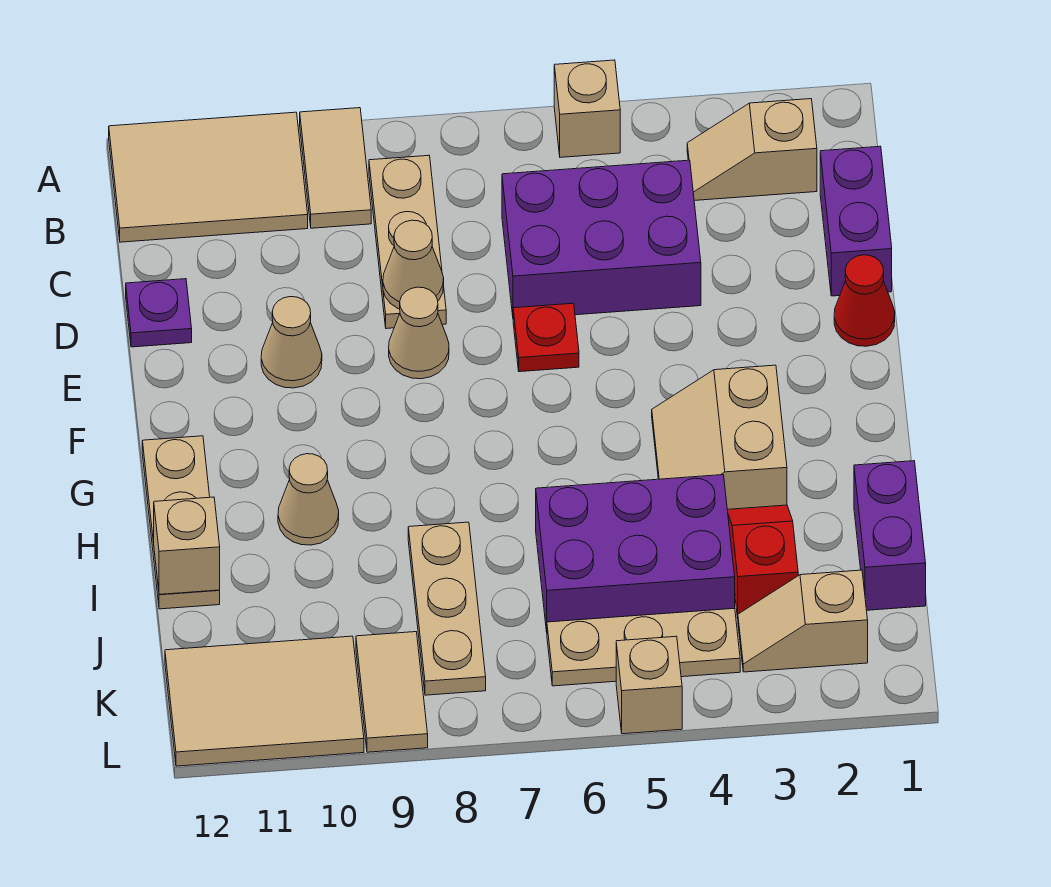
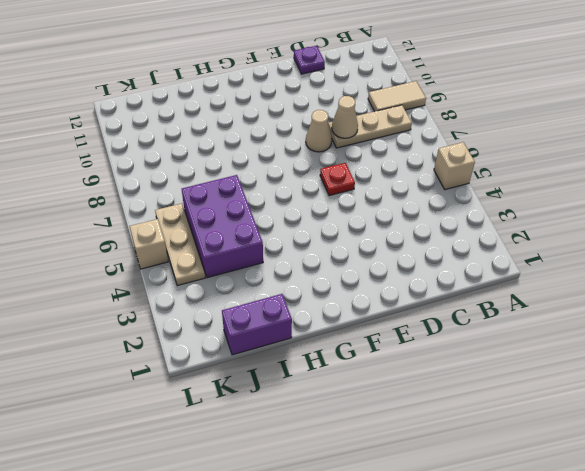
none -> tan 2x3 tile [109,112,308,242]
none -> tan 1x2 slope [687,99,817,201]
none -> purple 1x2 brick [820,146,892,296]

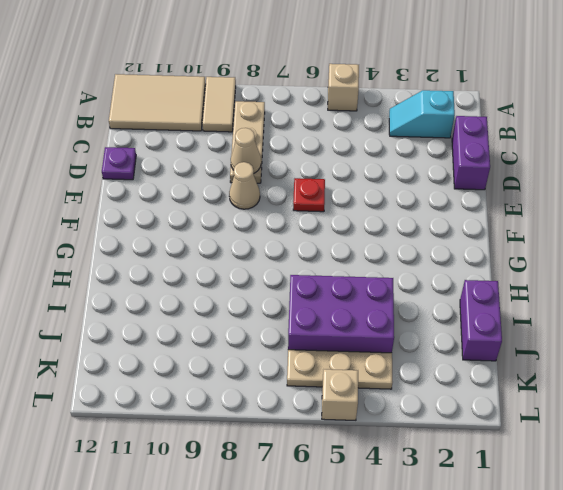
cyan 1x2 slope [389,90,455,138] -> tan 1x2 slope [687,99,817,201]
none -> purple 2x3 brick [502,160,701,315]
none -> red 1x1 cone [834,255,895,346]
none -> tan 1x1 cone [261,297,322,388]

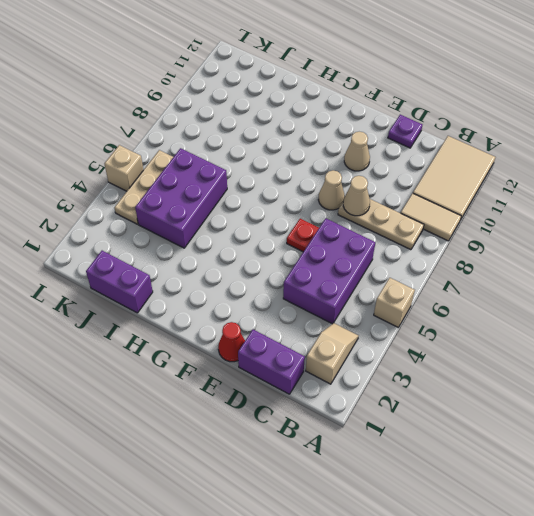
none -> tan 2x2 slope [652,365,787,509]
none -> tan 1x3 plate [142,436,220,609]
none -> tan 1x1 cone [278,454,339,545]

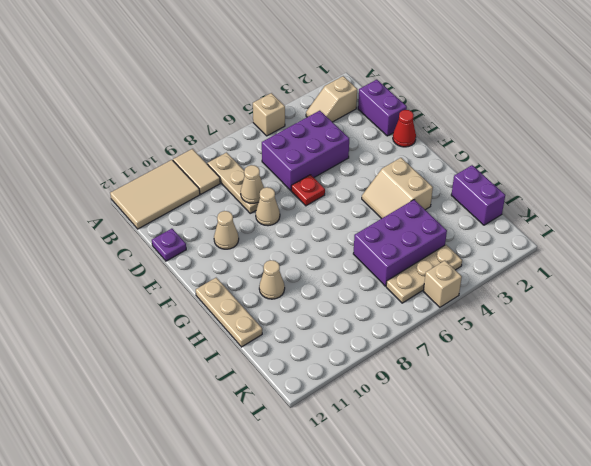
none -> red 1x2 slope [727,505,798,618]
none -> tan 1x3 plate [408,522,486,695]
none -> tan 1x2 slope [738,570,868,672]

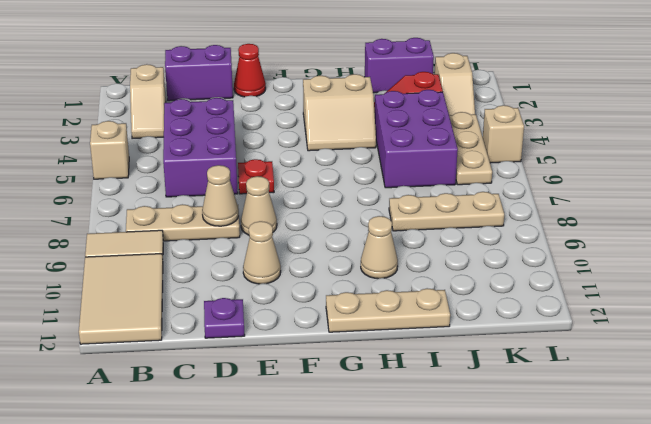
none -> tan 1x2 tile [356,632,428,752]
none -> tan 2x3 tile [165,636,364,766]
none -> tan 1x1 brick [154,497,220,594]

